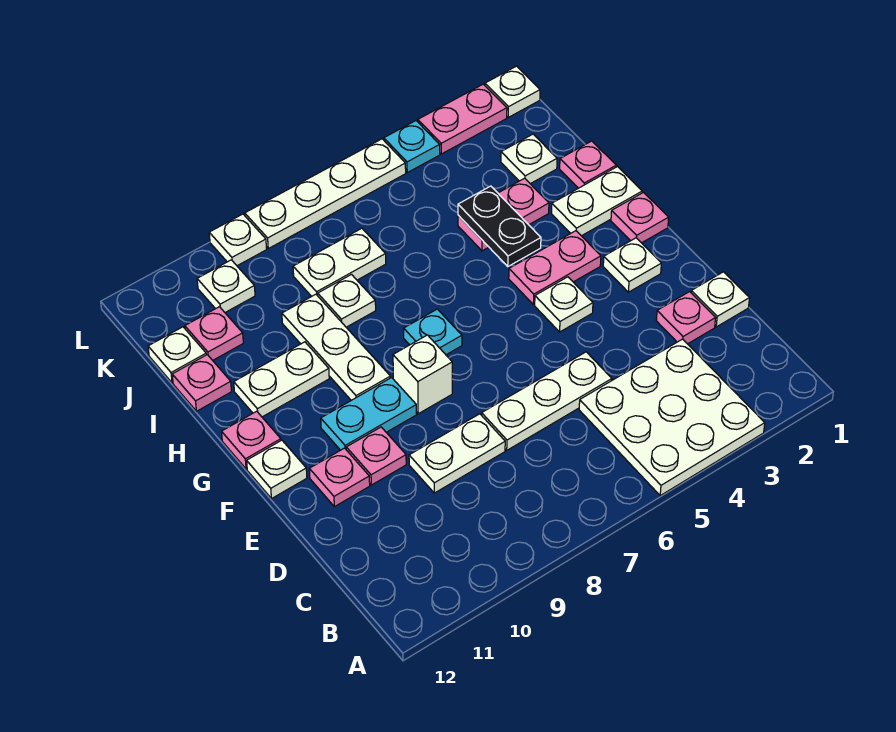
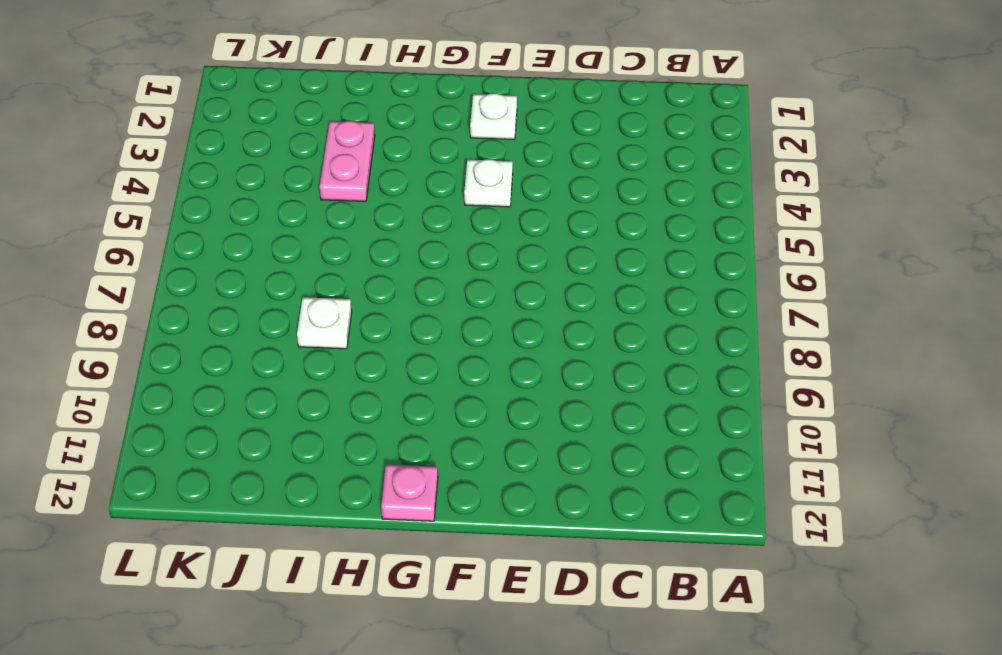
none -> white 3x3 plate [579,339,765,496]
none -> white 1x1 plate [691,272,749,327]
none -> pink 1x1 plate [656,292,716,344]
none -> white 1x3 plate [482,352,612,450]

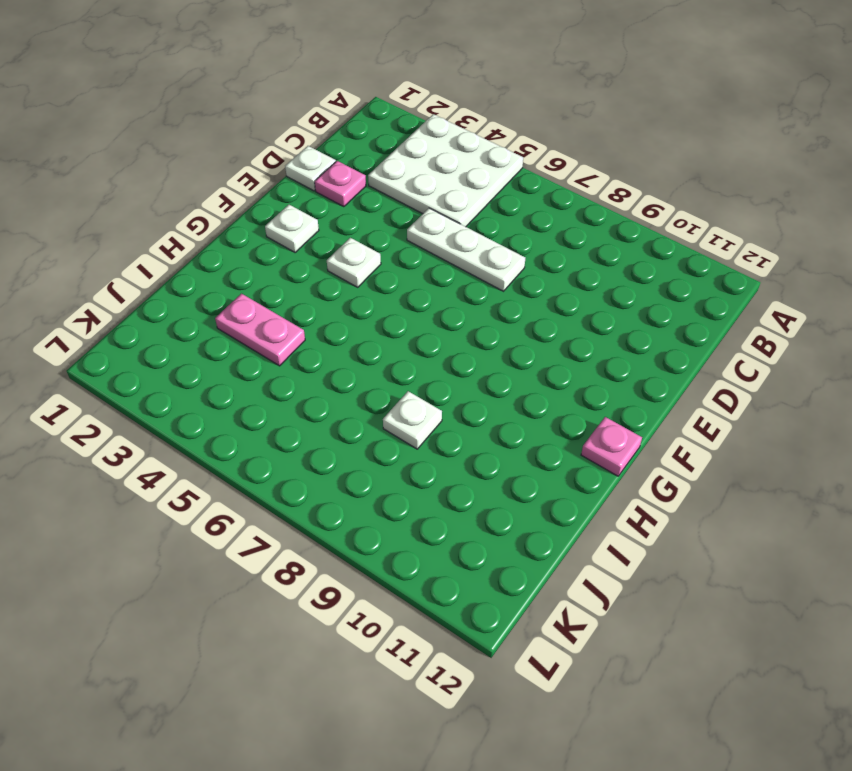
none -> white 1x2 plate [409,414,505,493]
none -> pink 1x1 plate [346,427,406,485]
none -> pink 1x1 plate [309,448,370,507]
none -> white 1x1 brick [393,335,452,414]

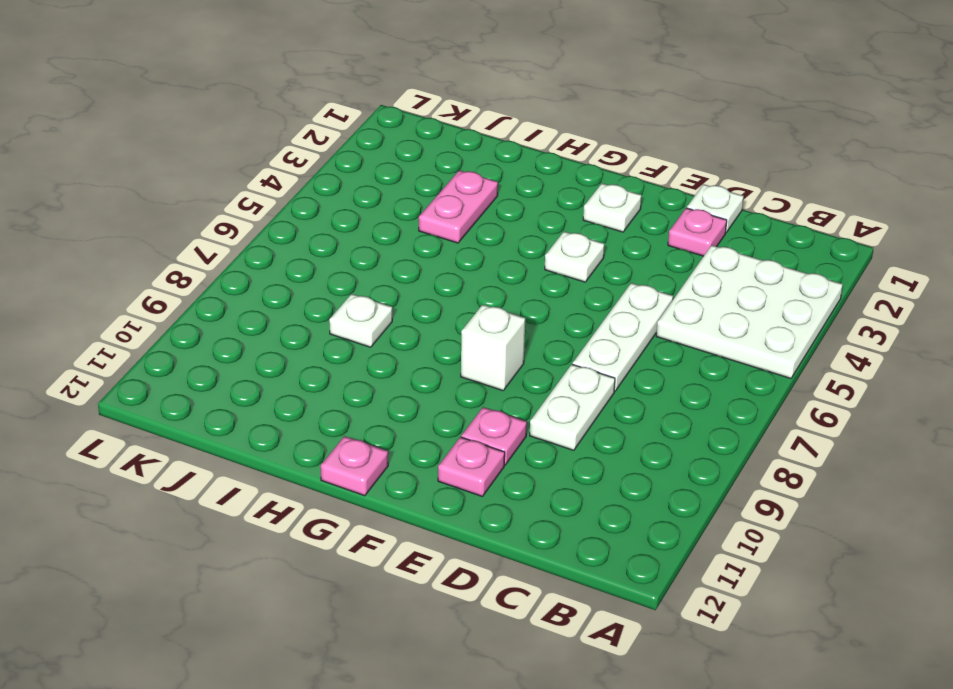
none -> cyan 1x2 plate [321,378,416,450]
none -> white 1x1 plate [247,440,307,499]
none -> pink 1x1 plate [611,193,669,243]
none -> pink 1x2 plate [509,231,601,305]

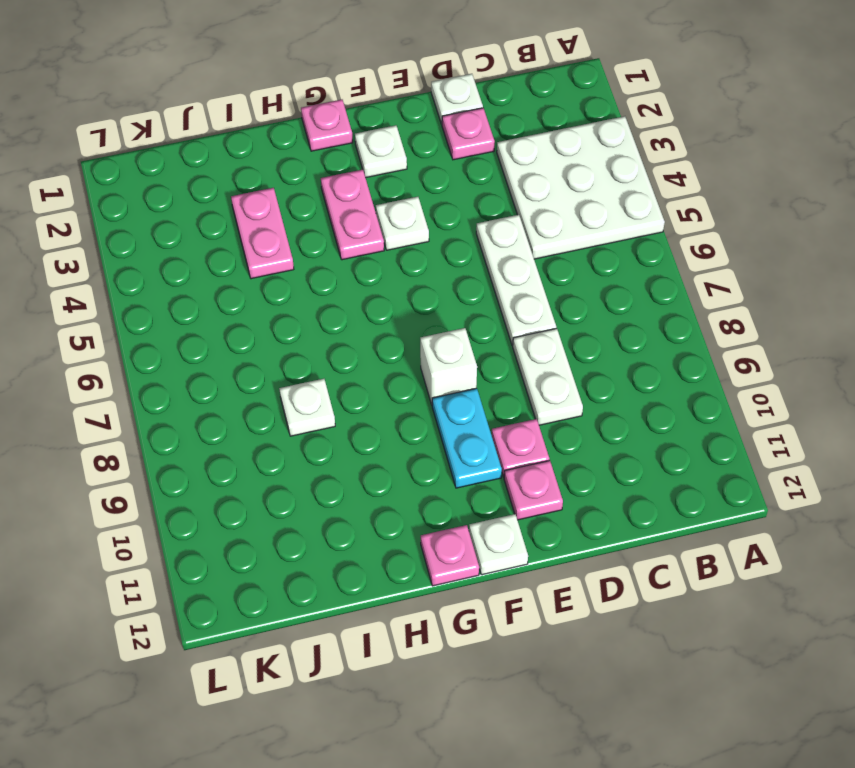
none -> cyan 1x1 plate [404,309,462,355]
none -> white 1x3 plate [282,294,391,400]
none -> white 1x2 plate [551,167,642,236]
none -> white 1x2 plate [234,342,329,417]

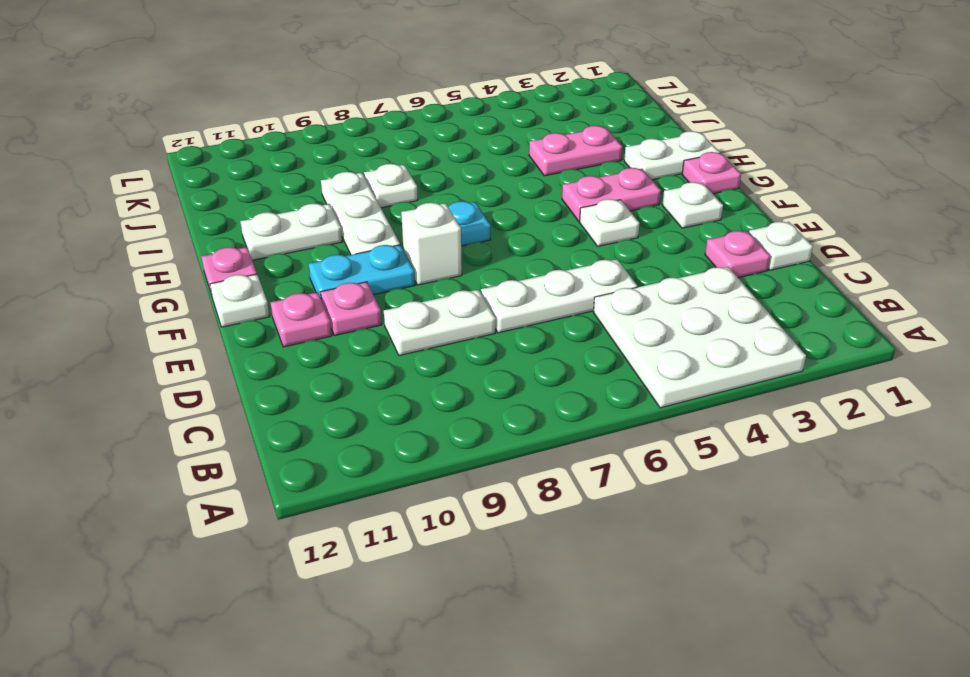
none -> pink 1x1 plate [560,141,616,188]
none -> pink 1x1 plate [172,355,232,411]
none -> white 1x1 plate [501,134,557,184]
none -> white 1x2 plate [293,228,386,296]

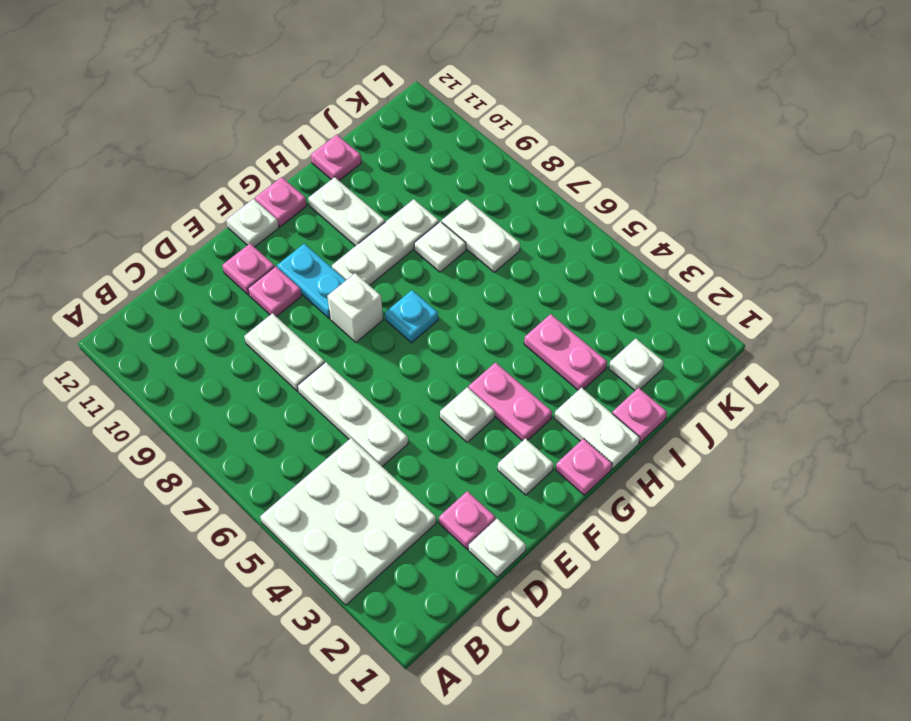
none -> pink 1x1 plate [185,307,243,360]
none -> white 1x1 plate [148,327,206,383]
none -> white 1x1 plate [197,260,255,312]
none -> white 1x1 plate [485,66,540,117]

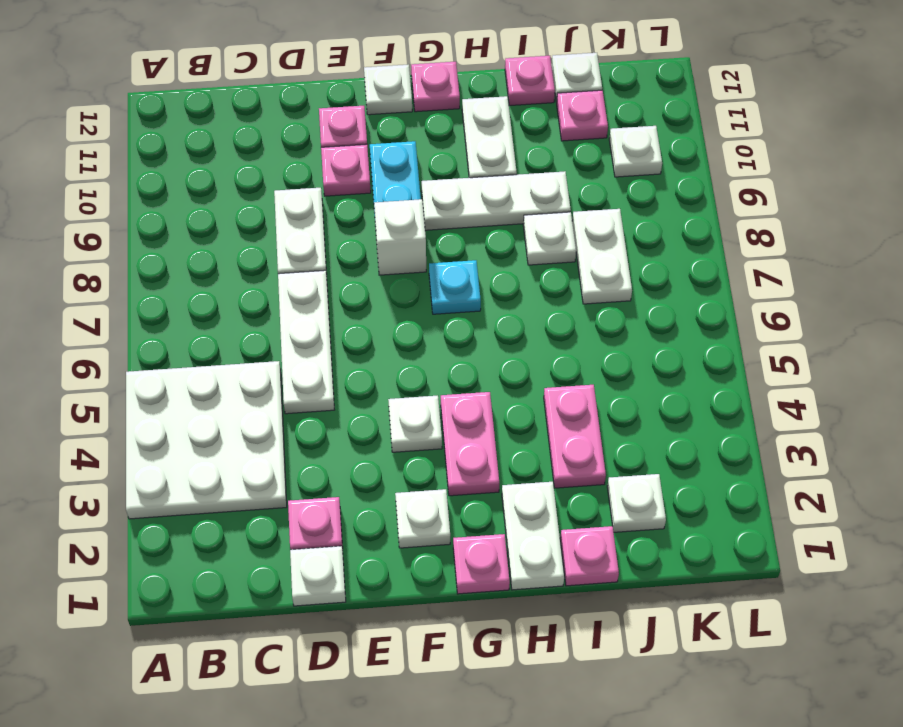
none -> white 1x1 plate [485,66,540,117]
none -> pink 1x2 plate [418,84,507,154]
none -> cyan 1x1 plate [384,121,440,173]
none -> white 1x4 plate [245,139,406,248]

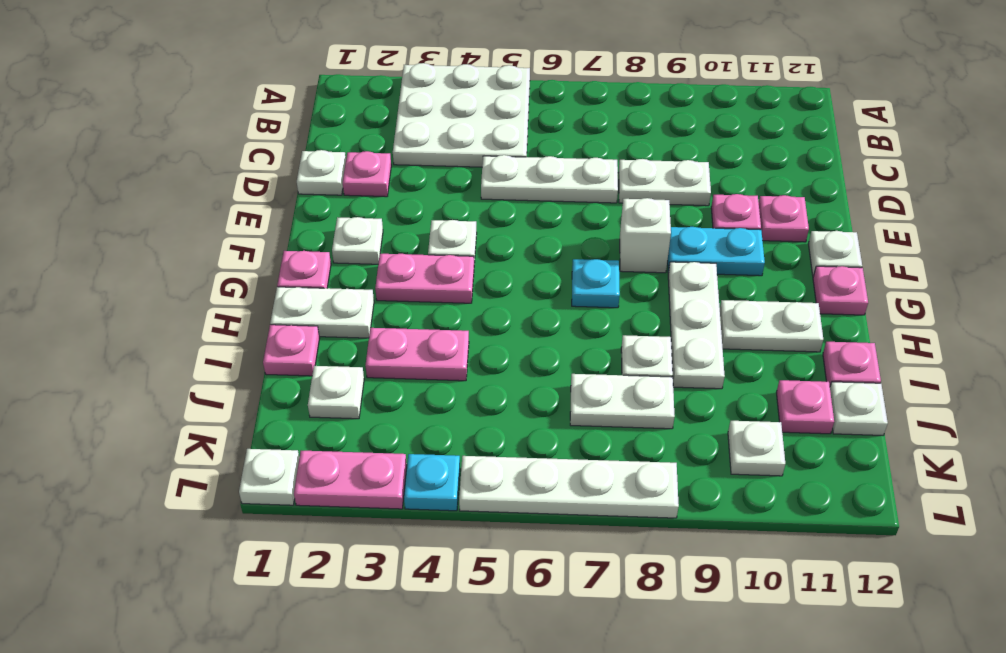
none -> white 1x1 plate [209,214,267,266]
none -> black 1x2 plate [458,186,541,266]

